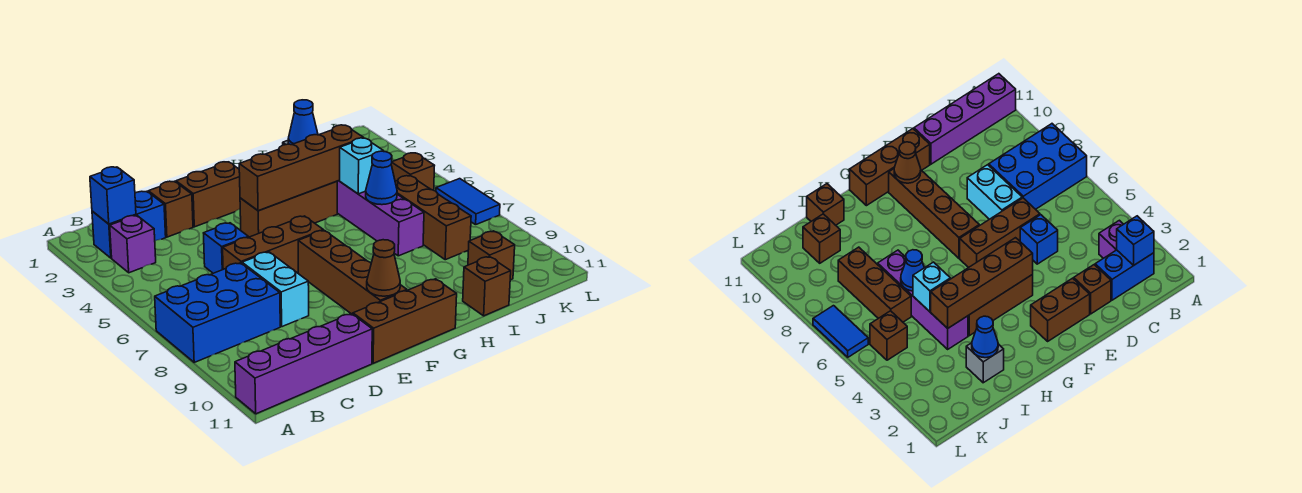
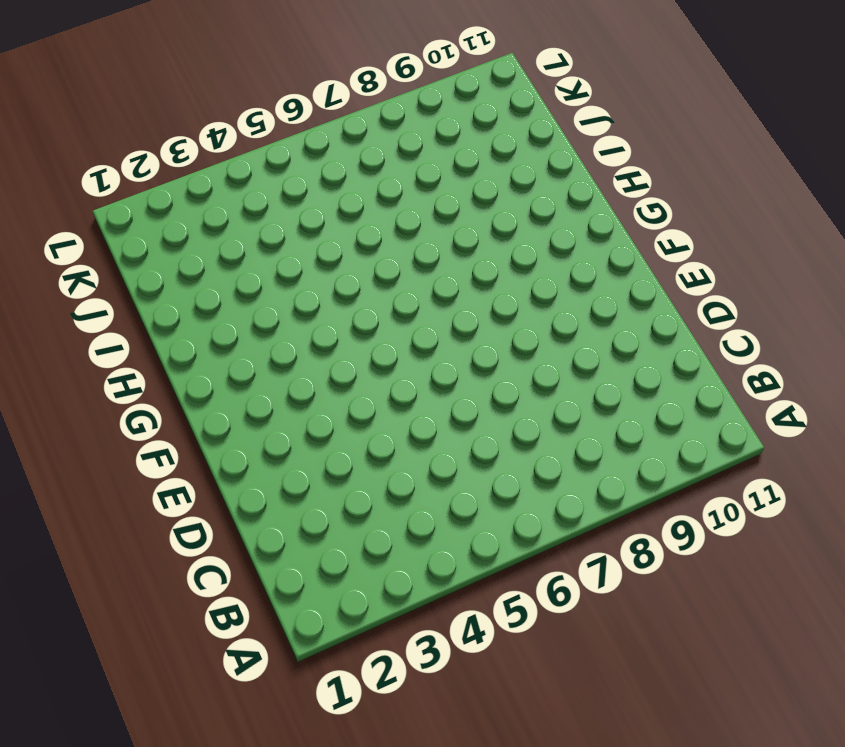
none -> blue 2x3 brick [155,263,280,362]
none -> purple 1x4 brick [235,314,372,414]
none -> blue 1x2 brick [92,191,166,258]

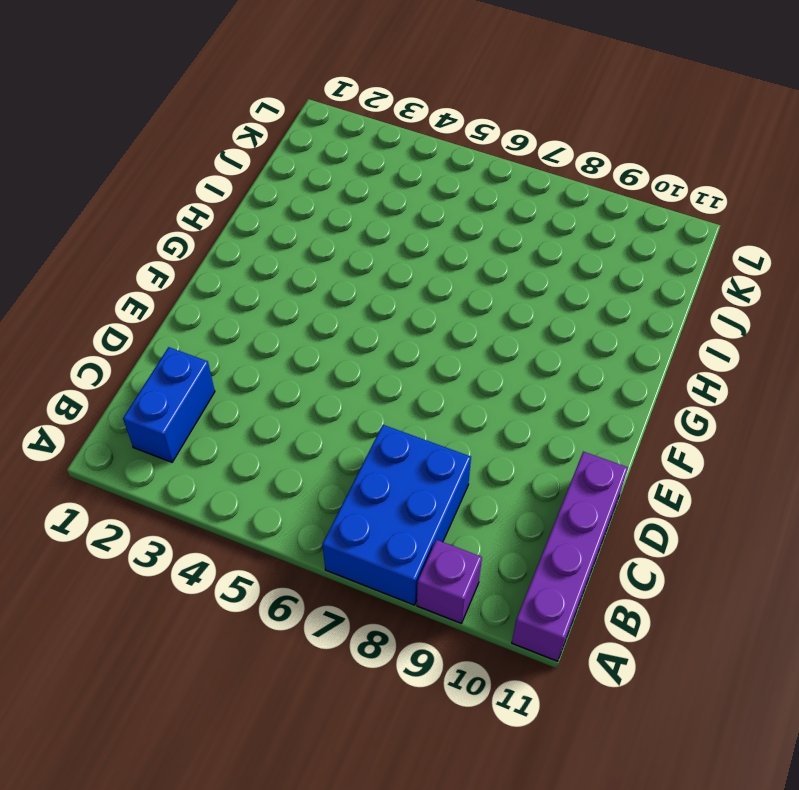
purple 1x1 brick [417,540,482,623] -> purple 1x1 brick moved to [110,215,156,273]
none -> brown 1x1 brick [148,181,193,237]
none -> blue 1x1 brick [204,223,248,273]
none -> brown 1x3 brick [223,216,323,273]

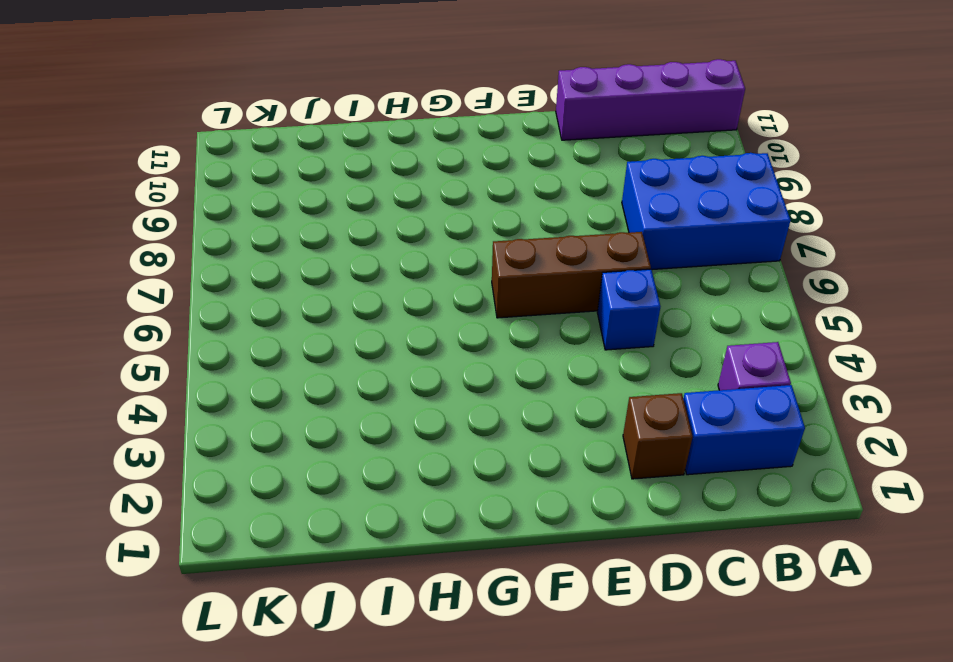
none -> cyan 1x2 brick [242,252,309,327]
none -> brown 1x2 brick [176,162,240,227]
none -> brown 1x3 brick [353,279,457,363]

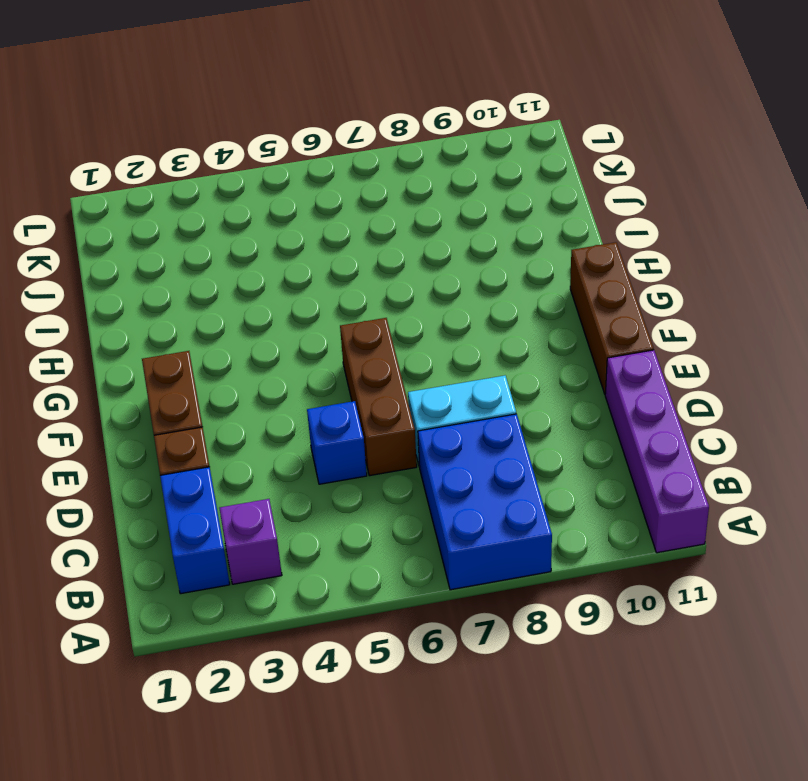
none -> brown 1x3 brick [240,181,337,237]
none -> brown 1x4 brick [298,230,407,314]
none -> grey 1x1 brick [966,343,1004,383]

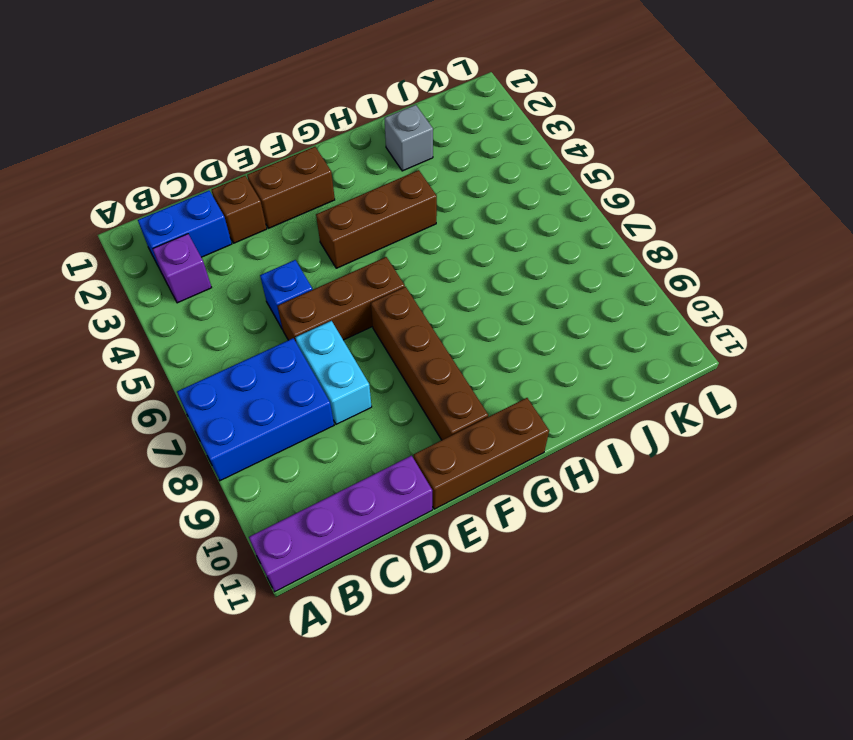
none -> purple 1x4 brick [337,180,424,256]
none -> brown 1x1 brick [463,256,511,316]
none -> brown 1x3 brick [395,176,471,260]

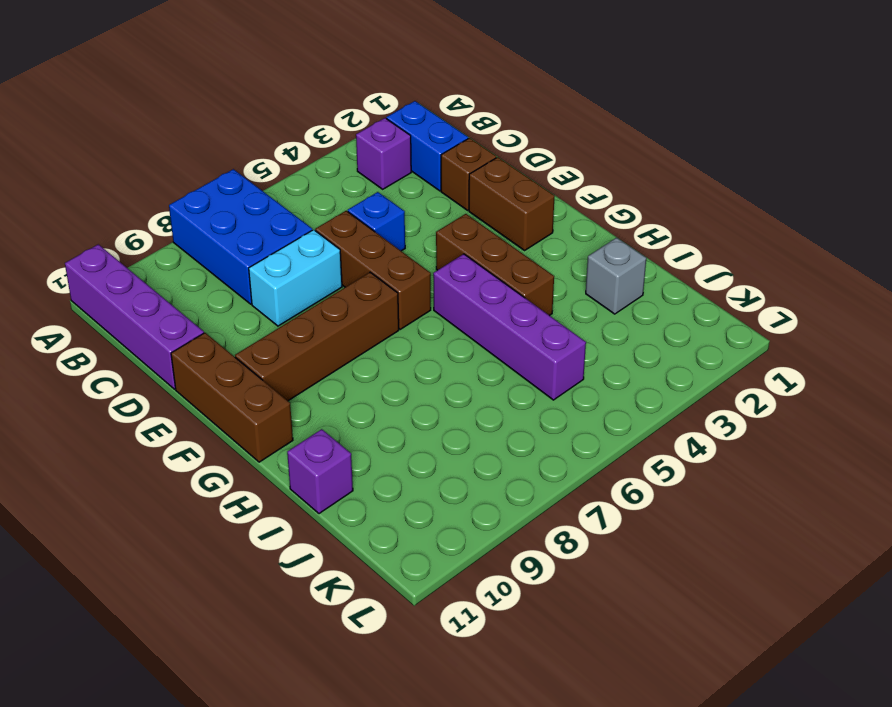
purple 1x4 brick [433,254,586,400] -> purple 1x4 brick turned to [337,180,424,256]
purple 1x1 brick [287,429,353,514] -> brown 1x1 brick [463,256,511,316]
none -> brown 1x3 brick [395,176,471,260]
none -> brown 1x1 brick [468,231,515,280]
none -> brown 1x1 brick [391,153,435,190]

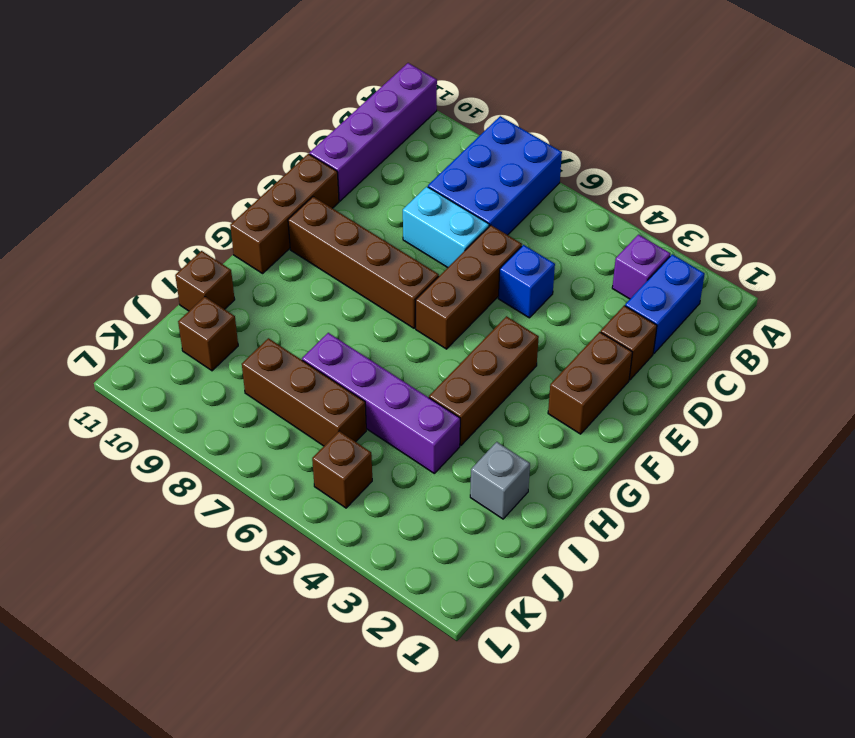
none -> blue 1x2 tile [436,179,500,225]
none -> blue 1x1 brick [90,167,136,224]
none -> brown 1x4 brick [239,125,363,211]

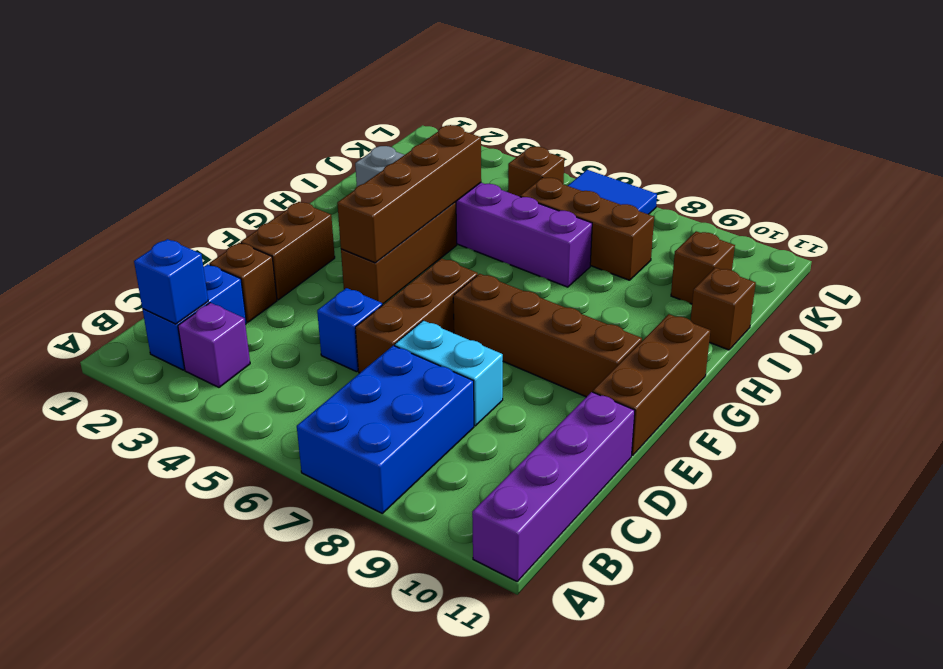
none -> brown 1x1 cone [367,240,400,296]
none -> blue 1x1 cone [288,100,318,145]
none -> cyan 1x1 brick [340,138,383,194]

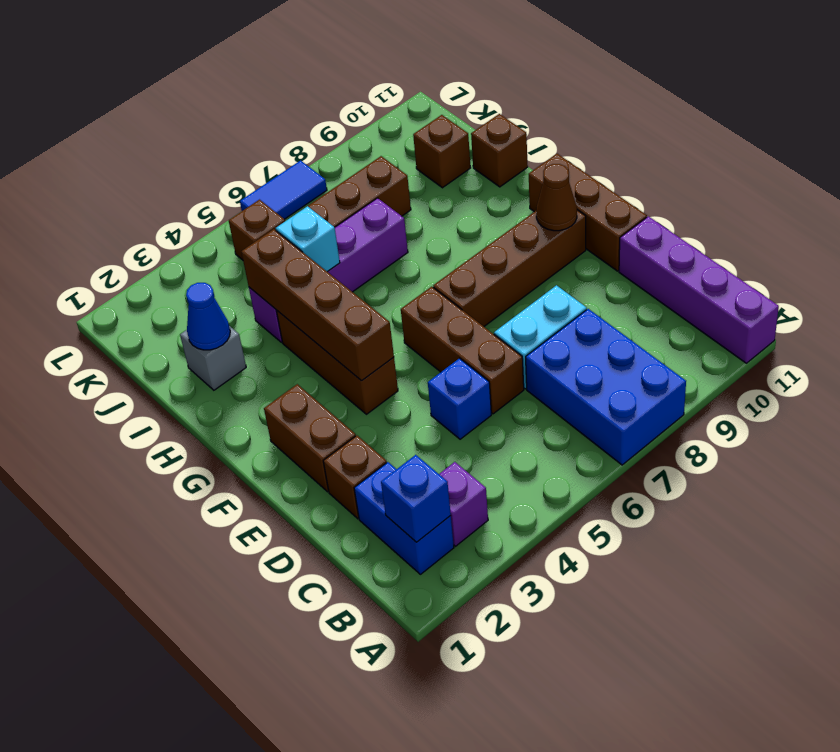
none -> blue 1x1 cone [366,151,397,205]

